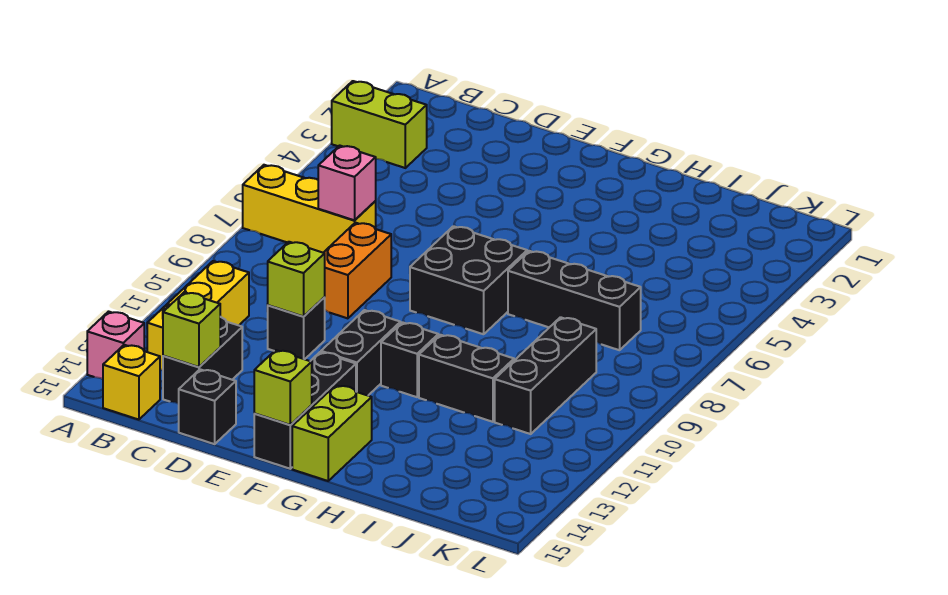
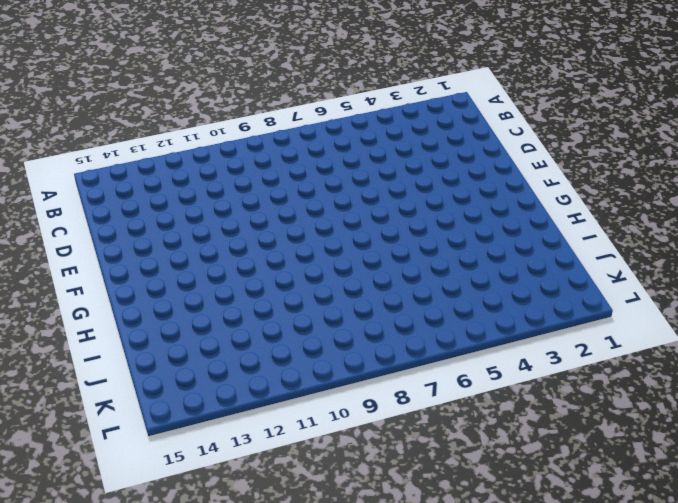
none -> lime 1x2 brick [332,81,427,168]
none -> yellow 1x3 brick [243,165,376,253]
none -> pink 1x1 brick [87,312,144,379]

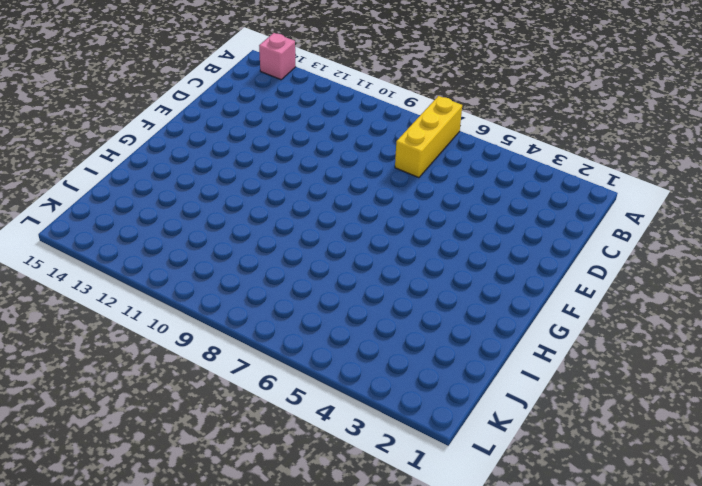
none -> lime 1x2 brick [332,81,427,168]
none -> yellow 1x3 brick [147,261,249,371]
none -> yellow 1x1 brick [103,345,160,420]

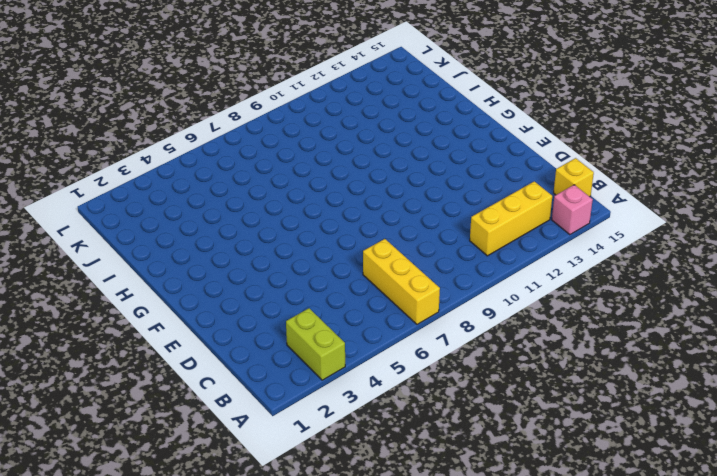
none -> black 1x2 brick [163,317,242,404]
none -> orange 1x2 brick [324,223,391,318]
none -> black 1x1 brick [268,297,325,359]

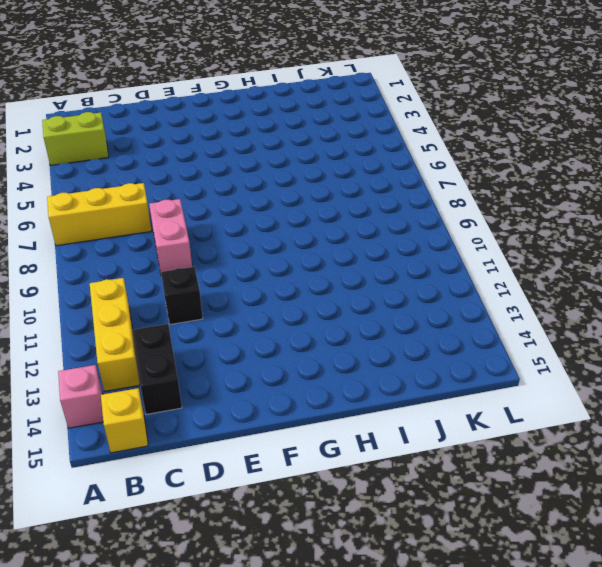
pink 1x2 brick [149,199,192,276] -> orange 1x2 brick [324,223,391,318]
none -> black 1x1 brick [179,369,236,444]
none -> black 2x2 brick [410,226,527,334]
none -> black 1x2 brick [321,310,400,395]

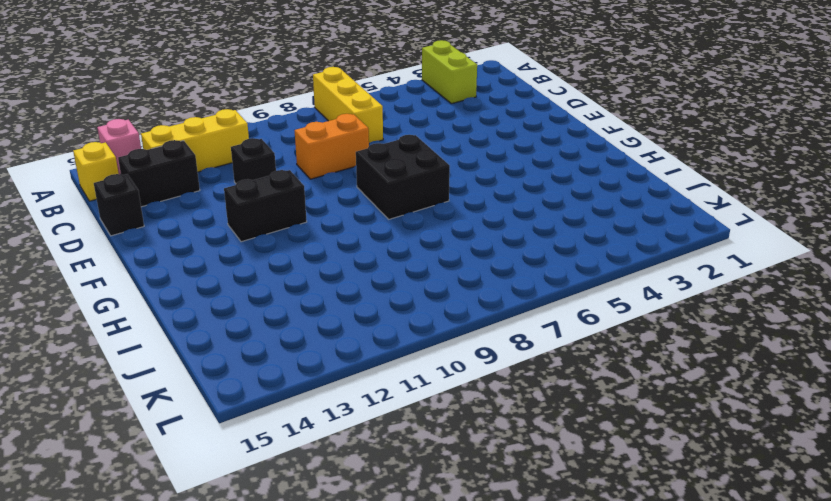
none -> black 1x3 brick [254,352,356,469]
none -> black 1x1 brick [381,322,438,397]
none -> lime 1x2 brick [292,385,372,481]

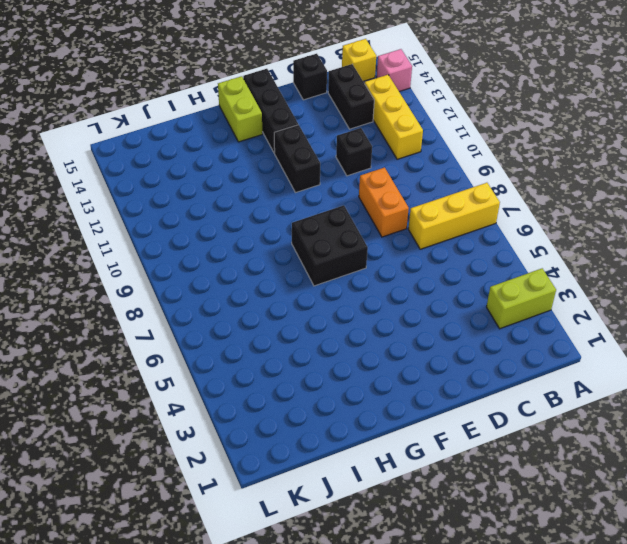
none -> black 1x1 brick [381,322,438,397]
none -> black 1x3 brick [508,251,641,350]
none -> black 1x2 brick [419,335,514,422]

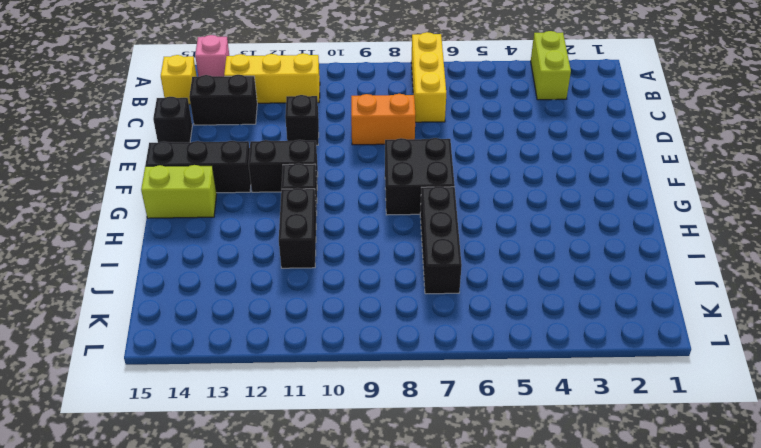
none -> black 1x3 brick [495,317,596,434]
none -> pink 1x1 brick [318,145,376,220]
none -> lime 1x1 brick [163,292,220,367]

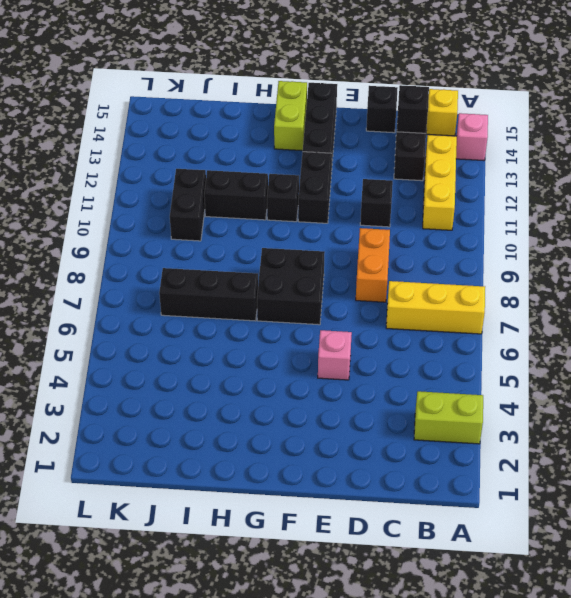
black 1x1 brick [397,85,429,133] -> lime 1x1 brick [163,292,220,367]
pink 1x1 brick [318,330,352,380] -> pink 1x1 brick moved to [318,145,376,220]
black 1x2 brick [170,169,206,241] -> black 1x3 brick [495,317,596,434]
none -> lime 1x1 brick [267,242,325,316]
none -> lime 1x1 brick [254,350,312,425]

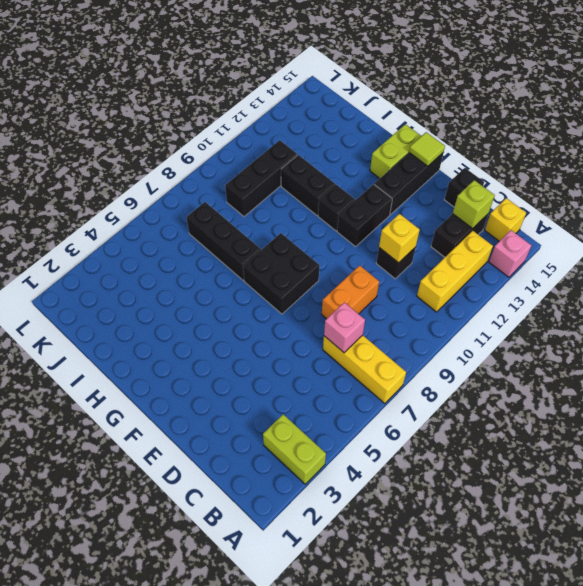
yellow 1x1 brick [379,214,420,263] -> lime 1x1 brick [267,242,325,316]
lime 1x1 tile [409,132,445,166] -> lime 1x1 brick [254,350,312,425]

